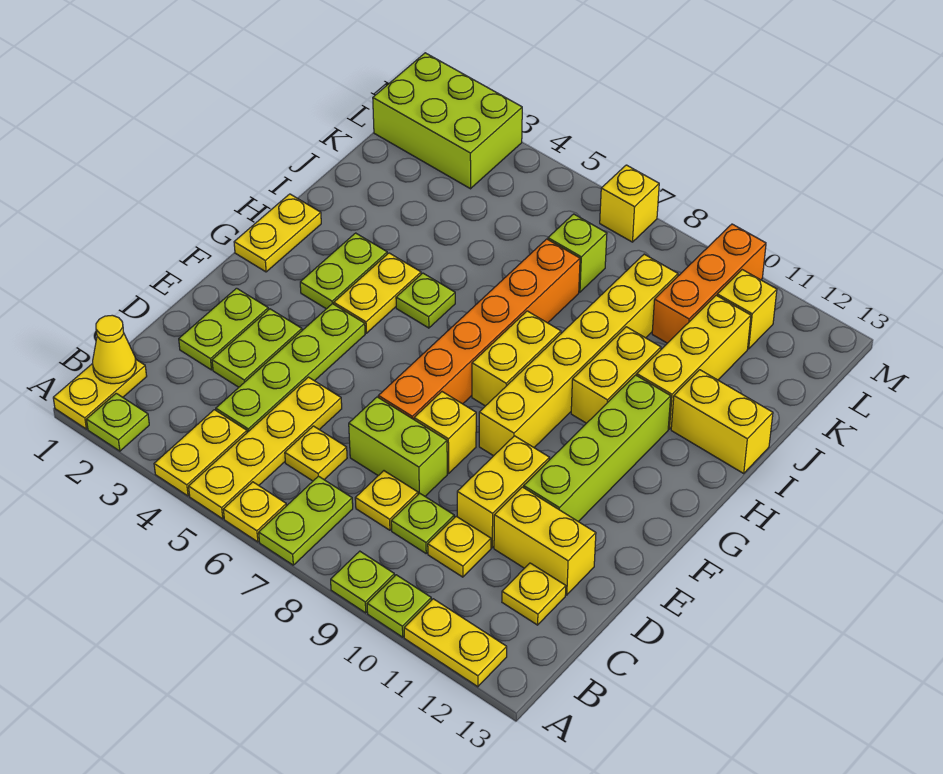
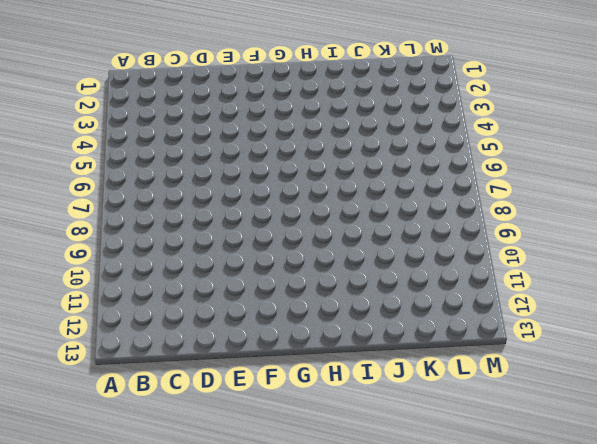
none -> yellow 1x2 plate [53,359,147,429]
none -> lime 1x1 plate [86,393,149,451]
none -> yellow 1x2 plate [154,410,247,496]
none -> yellow 1x4 plate [189,377,342,519]

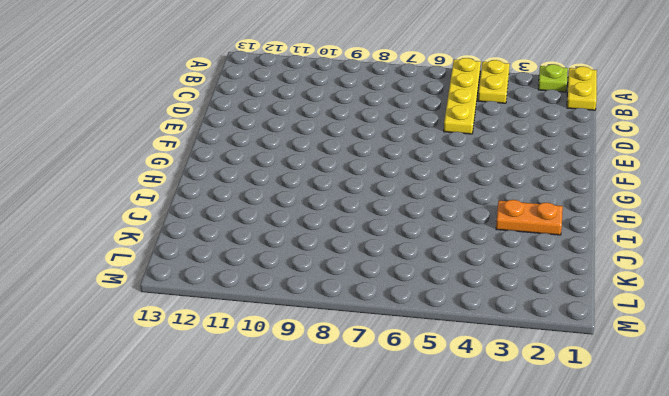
orange 1x2 plate [496,200,563,235] -> none
none -> yellow 1x1 plate [223,482,286,542]
none -> lime 1x2 plate [259,476,353,565]
none -> lime 1x1 plate [331,551,395,613]
none -> lime 1x1 plate [367,575,431,637]

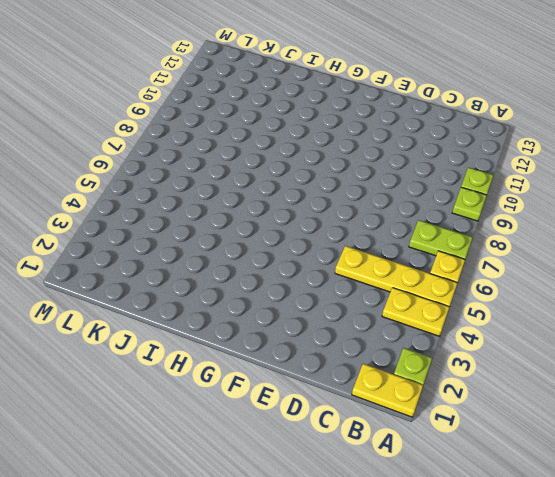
none -> yellow 1x2 plate [404,599,507,687]
none -> lime 1x4 plate [216,304,365,432]
none -> yellow 1x1 plate [285,426,347,481]
none -> yellow 1x1 plate [355,471,418,530]

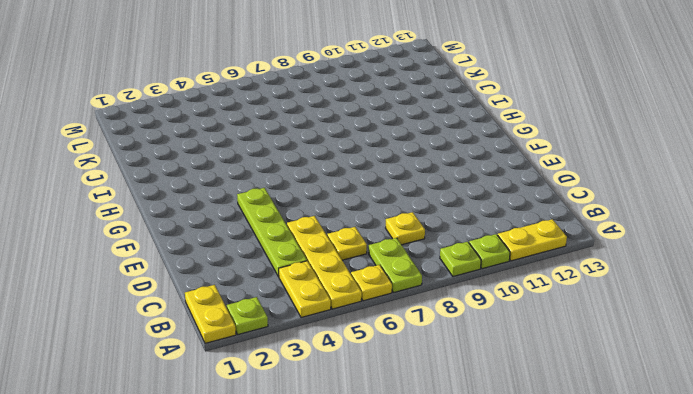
none -> lime 1x1 plate [391,493,454,553]
none -> yellow 1x1 plate [428,516,491,577]
none -> yellow 1x1 plate [502,563,566,625]
none -> lime 1x2 plate [179,288,268,370]

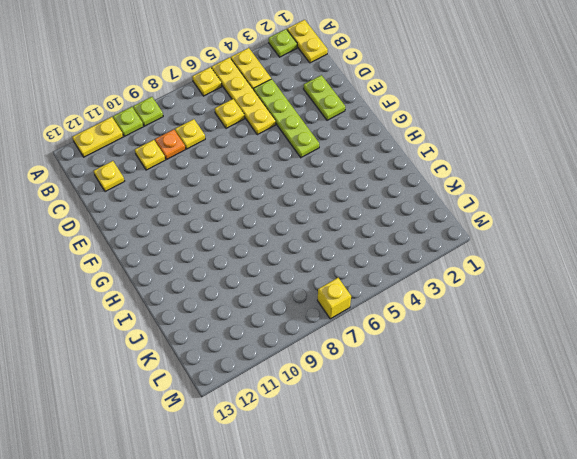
orange 1x1 plate [155,130,185,160] -> lime 1x1 plate [391,493,454,553]
none -> lime 1x2 plate [259,476,353,565]
none -> lime 1x2 plate [212,309,302,387]
none -> lime 1x2 brick [349,397,447,496]
none -> yellow 1x2 brick [457,436,549,548]

